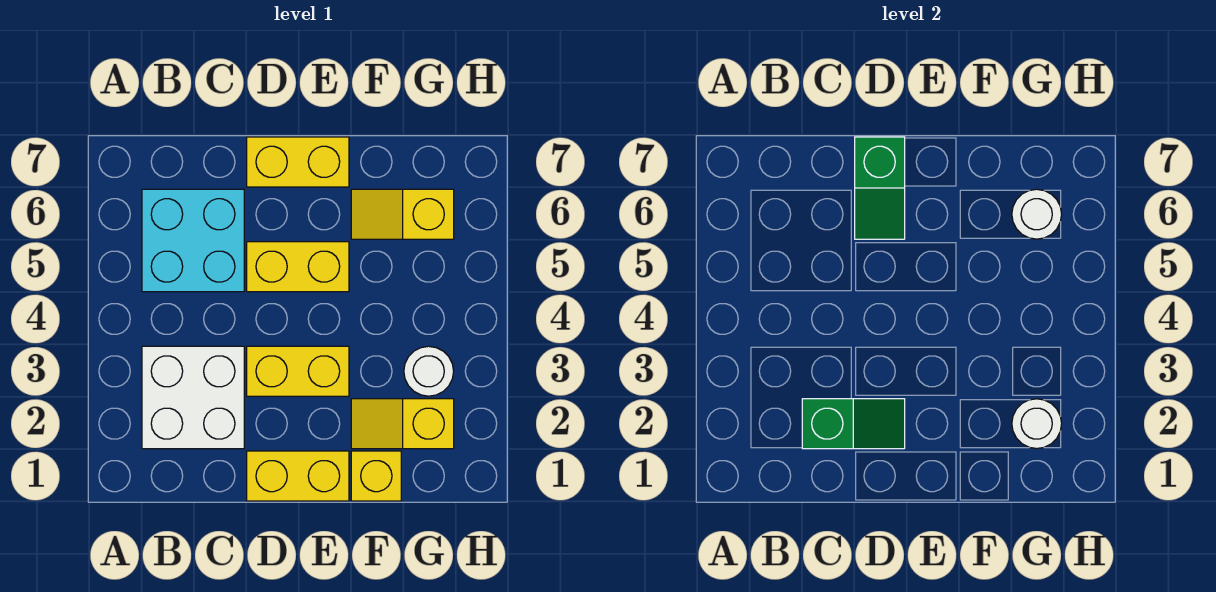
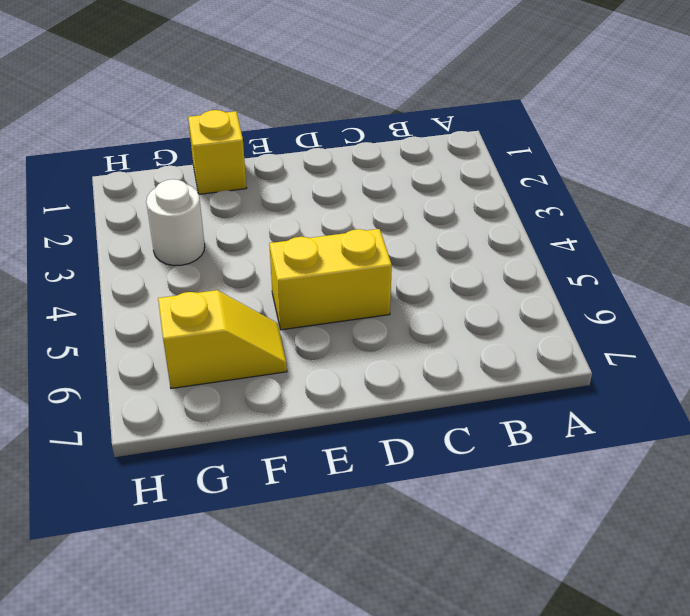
none -> white 2x2 brick [142,346,244,449]
none -> cyan 2x2 brick [142,189,244,292]
none -> yellow 1x2 brick [247,451,349,501]

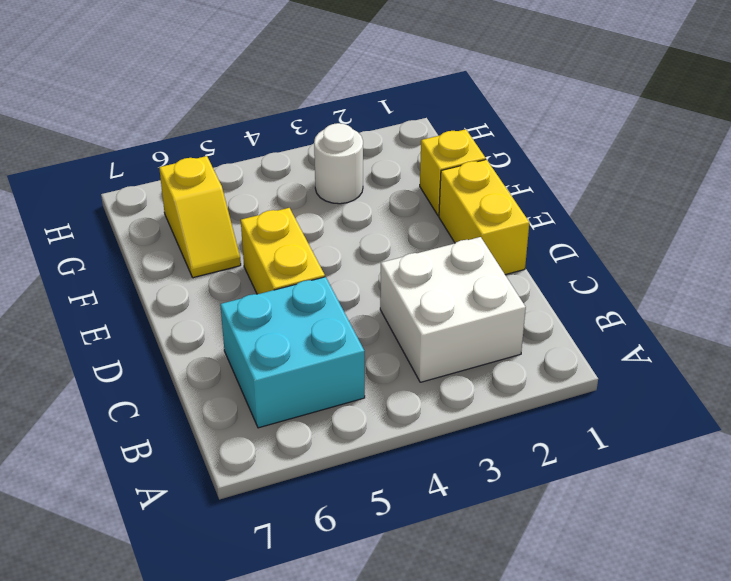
none -> yellow 1x2 brick [247,346,349,396]
none -> yellow 1x2 brick [247,137,349,187]
none -> yellow 1x2 slope [351,399,454,449]

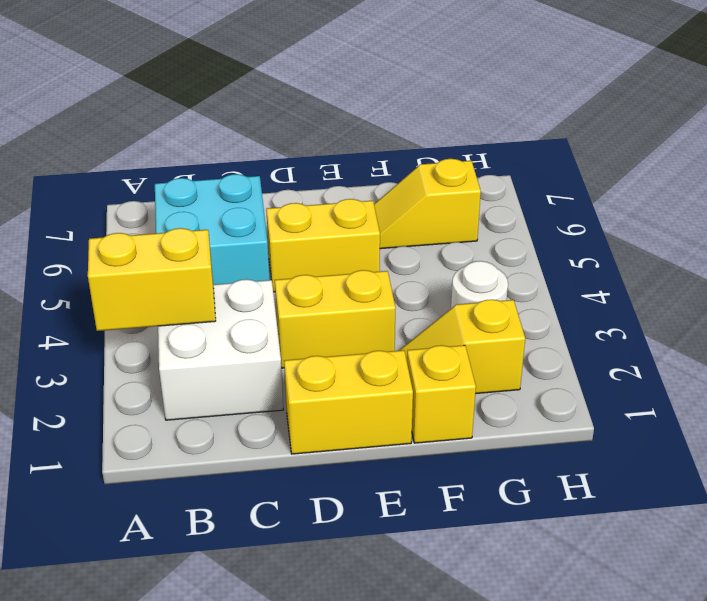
yellow 1x2 brick [88,228,216,331] -> yellow 1x2 brick moved to [247,137,349,187]
none -> green 1x2 slope [802,399,905,449]
none -> green 1x2 slope [855,137,905,239]
none -> white 1x1 round brick [1012,399,1062,449]

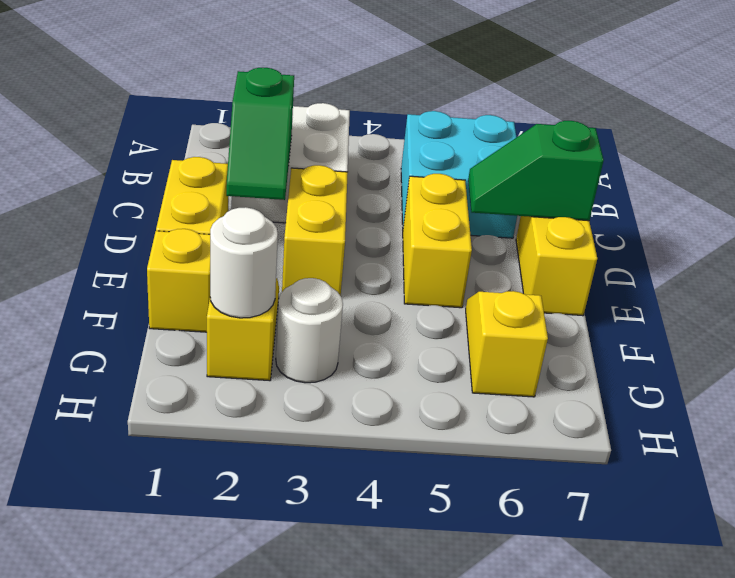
none -> white 1x1 round brick [1012,189,1062,239]

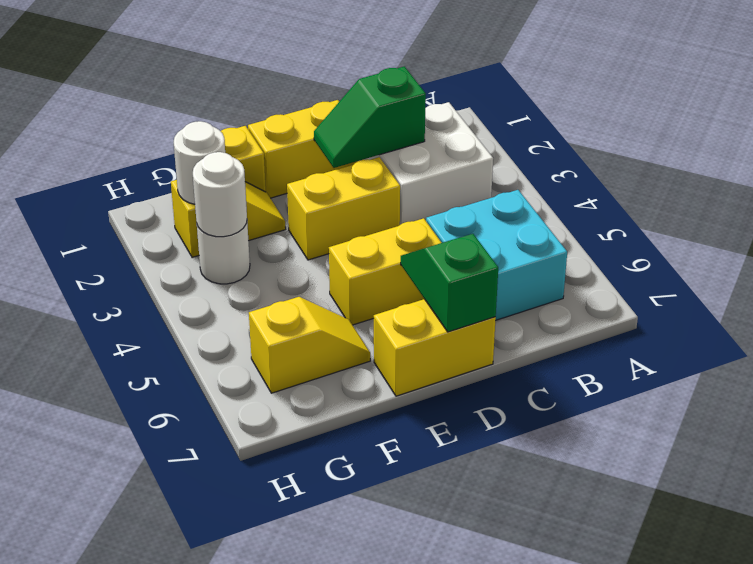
white 1x1 round brick [193,152,247,237] -> white 1x1 round brick moved to [1012,189,1062,239]

